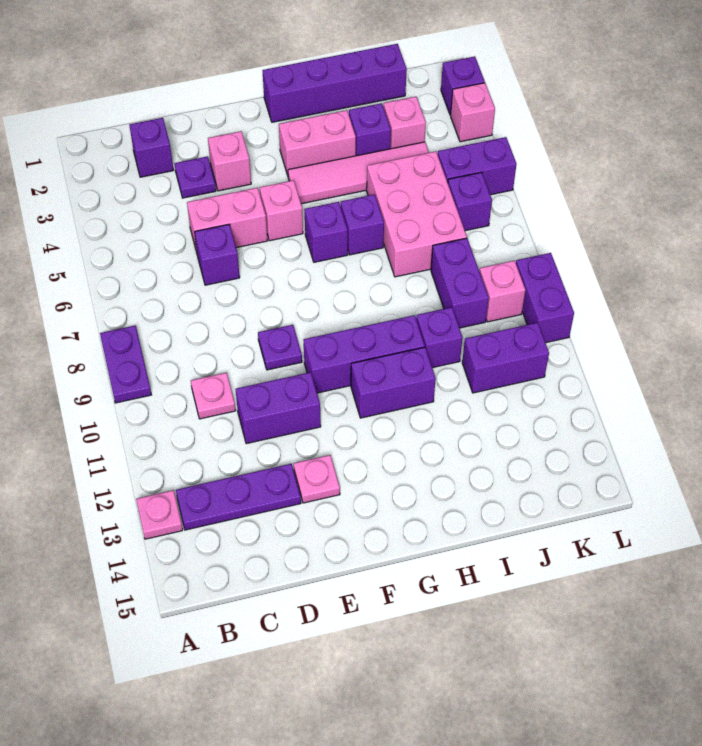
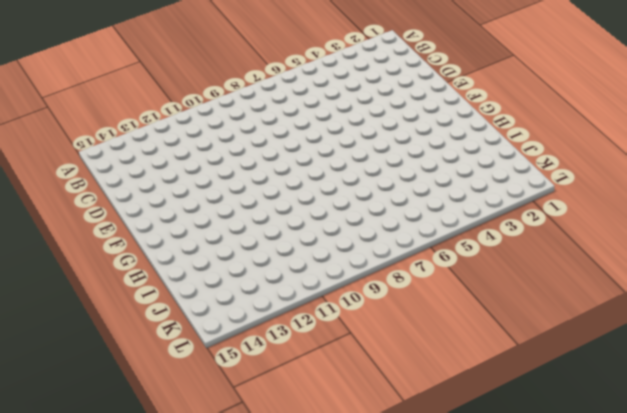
none -> purple 1x2 plate [100,326,151,403]
none -> pink 1x1 plate [136,490,183,539]
none -> purple 1x3 plate [176,464,301,530]
none -> purple 1x1 brick [129,118,173,177]

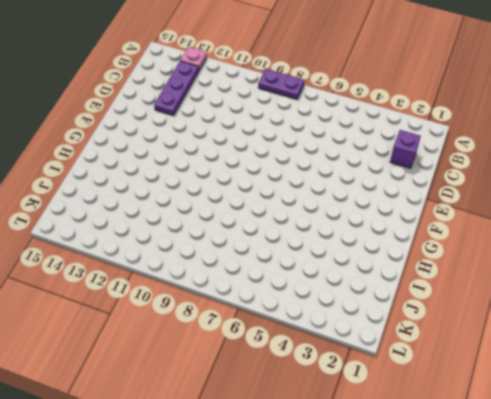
none -> pink 1x1 plate [191,373,236,419]
none -> purple 1x1 plate [175,156,216,198]
none -> pink 1x2 brick [187,188,267,252]
none -> purple 1x1 brick [195,224,240,285]

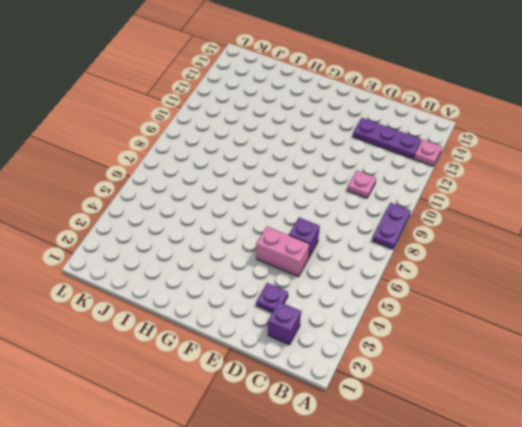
none -> purple 1x2 brick [236,372,321,444]
none -> pink 1x1 brick [208,131,251,191]
none -> purple 1x1 plate [258,325,302,370]
none -> pink 1x1 plate [294,455,340,503]

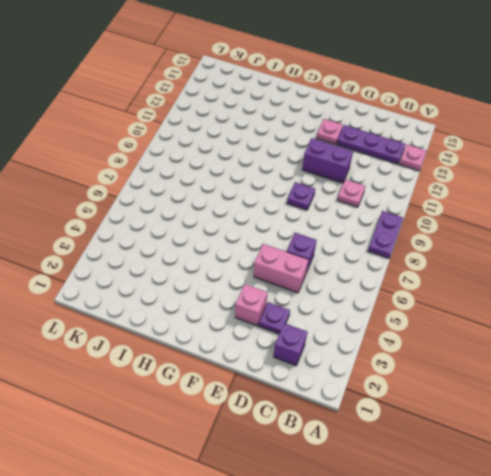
none -> pink 1x1 brick [260,180,303,241]
none -> purple 1x3 brick [304,315,425,393]
none -> purple 1x4 brick [262,44,407,122]
none -> pink 1x2 brick [279,110,356,175]

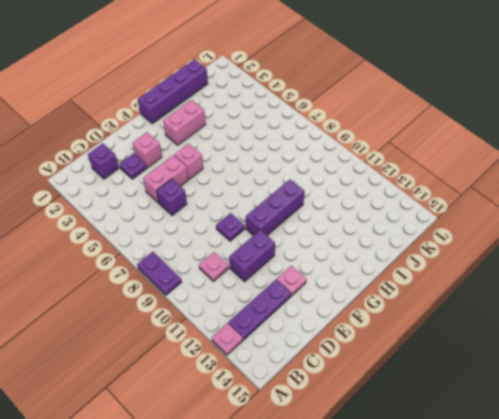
none -> pink 1x4 tile [288,142,429,204]
none -> purple 1x1 brick [304,202,348,262]
none -> purple 1x2 brick [351,347,436,418]
none -> purple 1x1 brick [341,194,384,255]

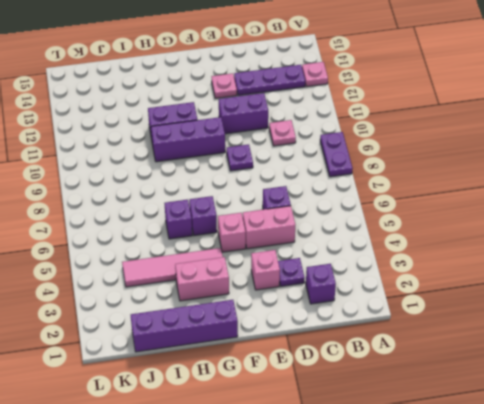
none -> purple 1x1 brick [349,103,391,156]
none -> pink 2x3 brick [367,151,467,277]
none -> purple 1x1 brick [416,307,463,368]
none -> pink 1x1 brick [384,97,426,149]

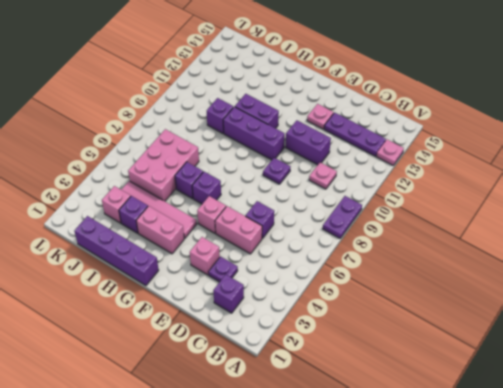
none -> purple 1x2 brick [431,238,489,328]
none -> purple 1x2 brick [462,323,549,393]
none -> purple 1x2 brick [438,137,516,195]
none -> purple 1x1 brick [448,172,492,231]

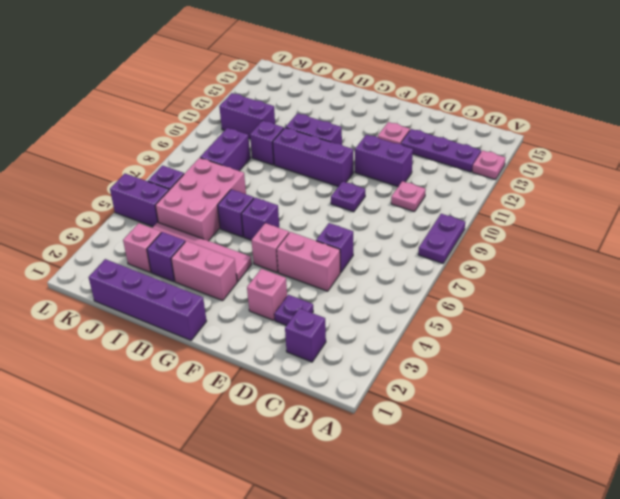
none -> pink 1x1 brick [480,260,525,322]
none -> purple 1x1 brick [441,56,485,115]
none -> pink 1x1 brick [451,83,495,142]
none -> purple 1x2 brick [516,253,574,343]

